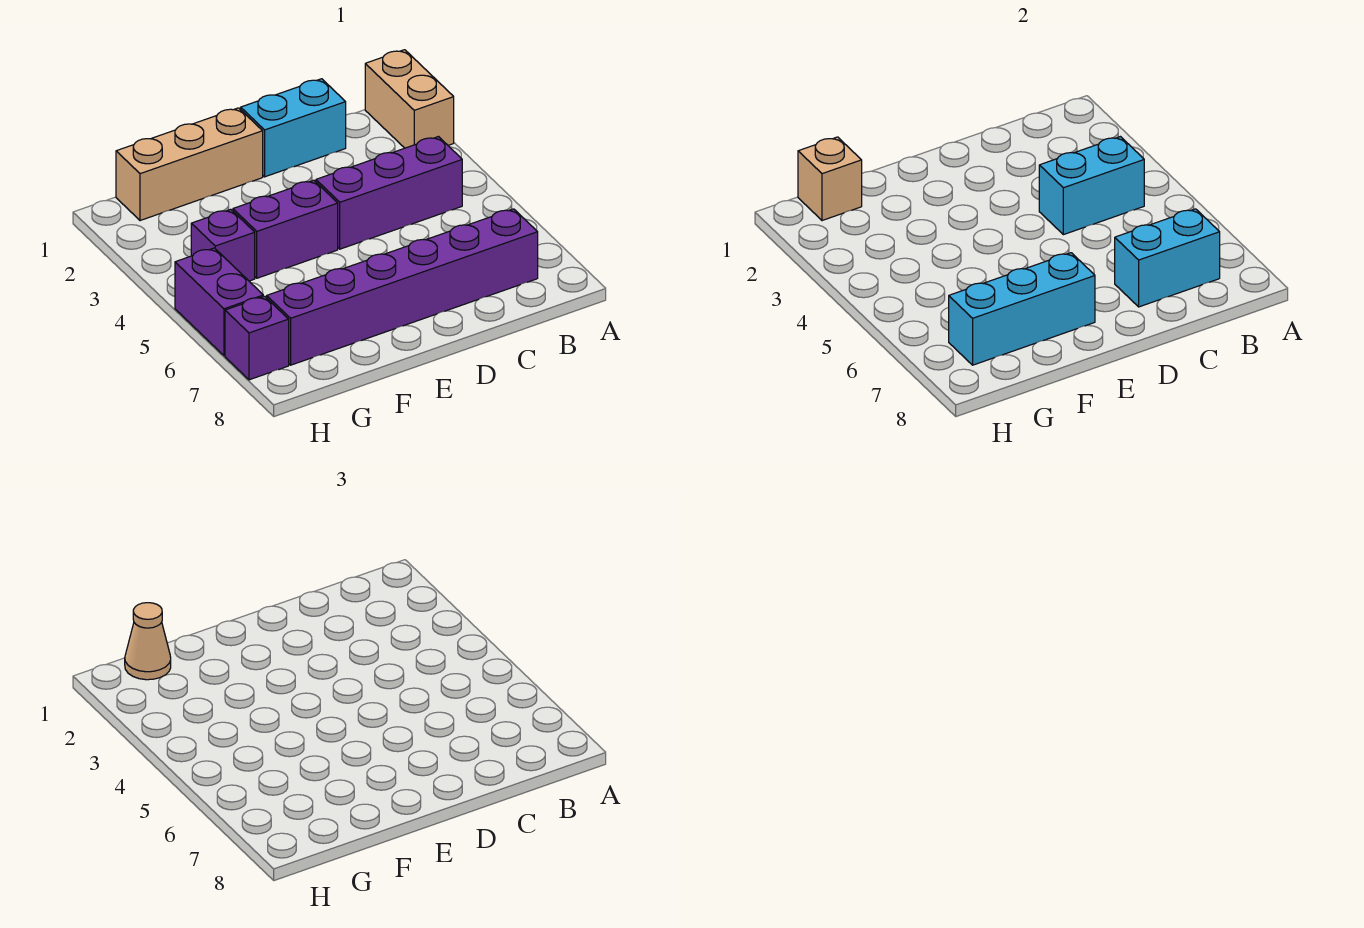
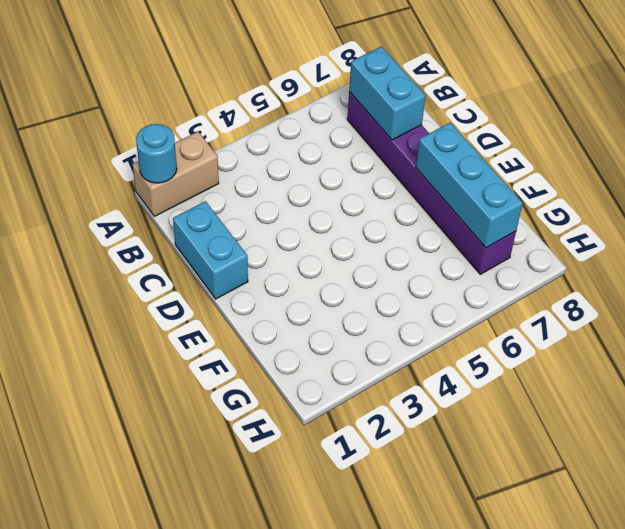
cyan 1x1 round brick [136,124,177,183] -> none
none -> purple 1x3 brick [316,137,462,249]
none -> tan 1x3 brick [116,108,263,221]
none -> purple 1x2 brick [233,180,338,278]

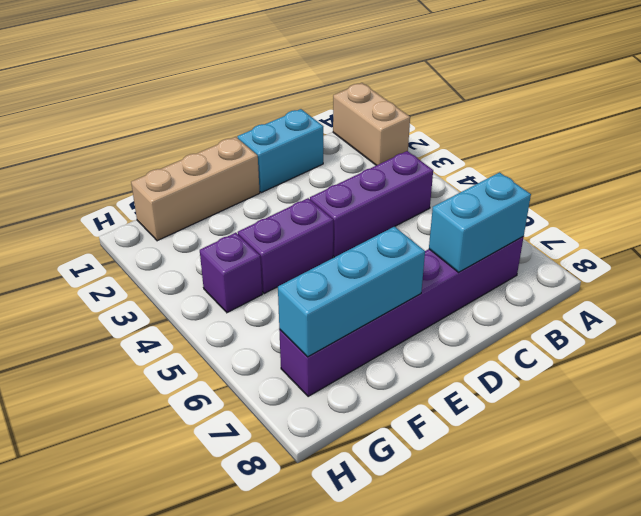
none -> purple 1x2 brick [175,248,263,356]
none -> purple 1x1 brick [225,296,289,380]
none -> cyan 1x2 brick [1039,137,1144,235]

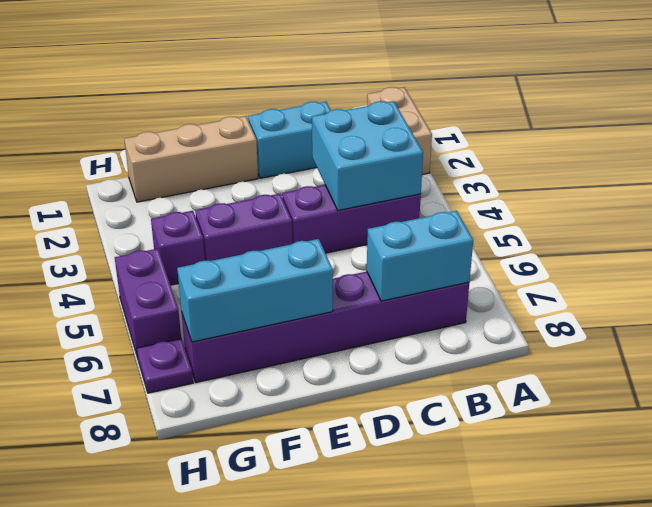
cyan 2x2 brick [312,101,423,210] -> cyan 1x2 brick [1039,137,1144,235]
purple 1x1 plate [137,338,193,393] -> purple 1x1 brick [225,296,289,380]
none -> tan 1x1 brick [798,137,862,221]
none -> tan 1x1 cone [125,603,171,680]

